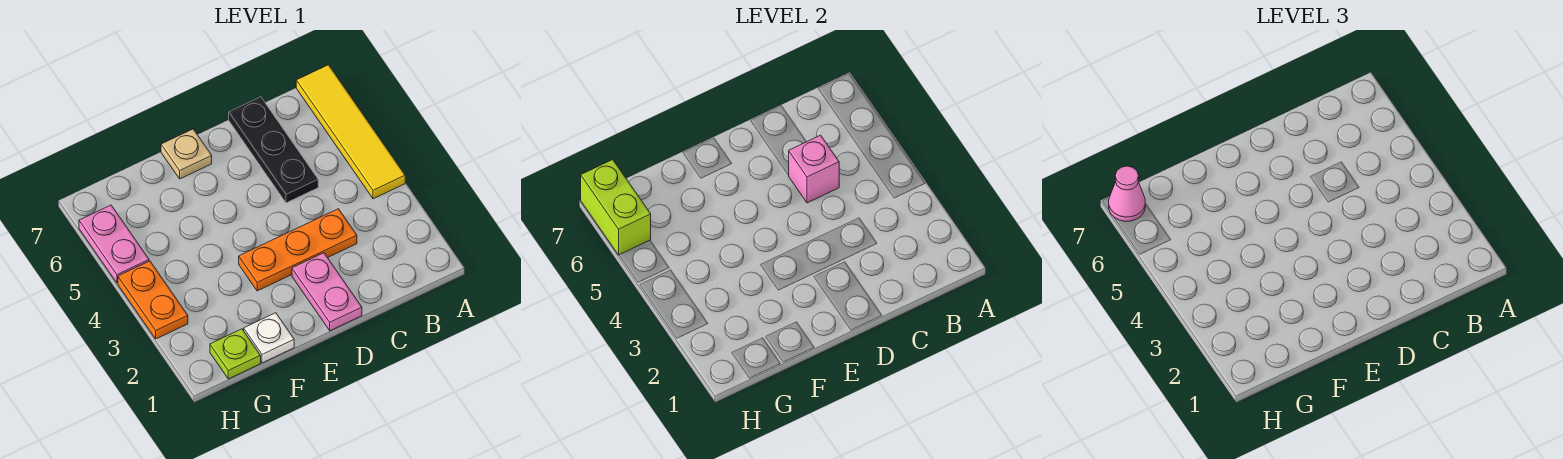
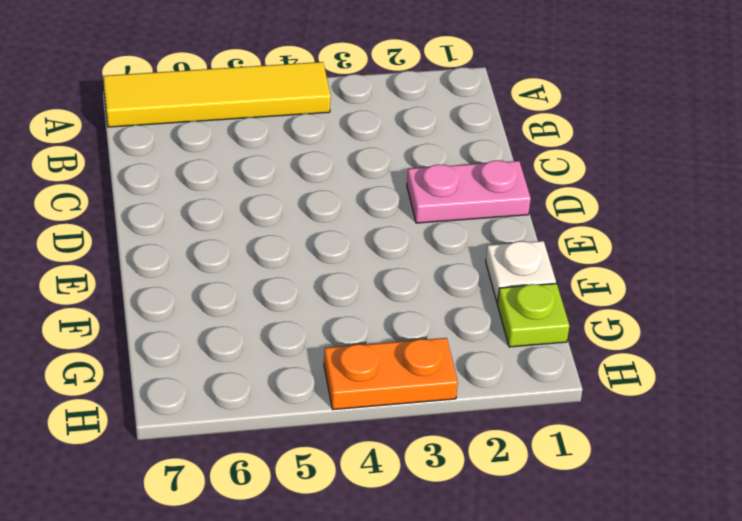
none -> orange 1x3 plate [239,209,357,291]
none -> black 1x3 plate [229,97,318,203]
none -> tan 1x1 plate [161,129,212,179]

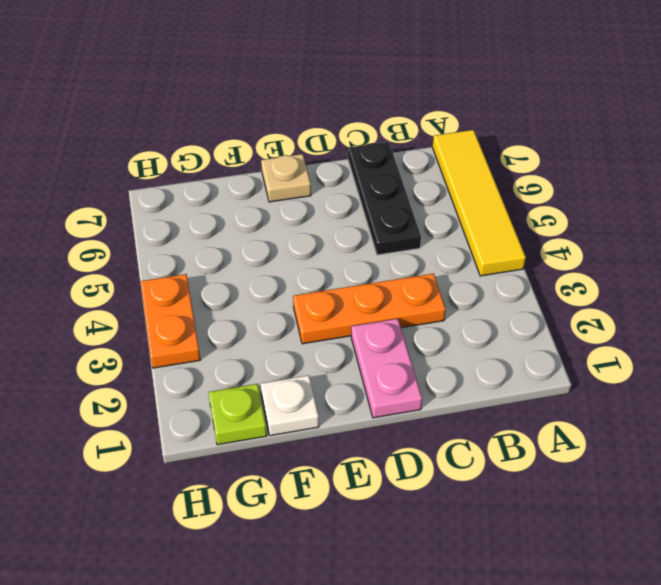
none -> pink 1x2 plate [79,205,149,283]
none -> pink 1x1 brick [789,135,839,203]
none -> lime 1x2 brick [581,160,651,255]

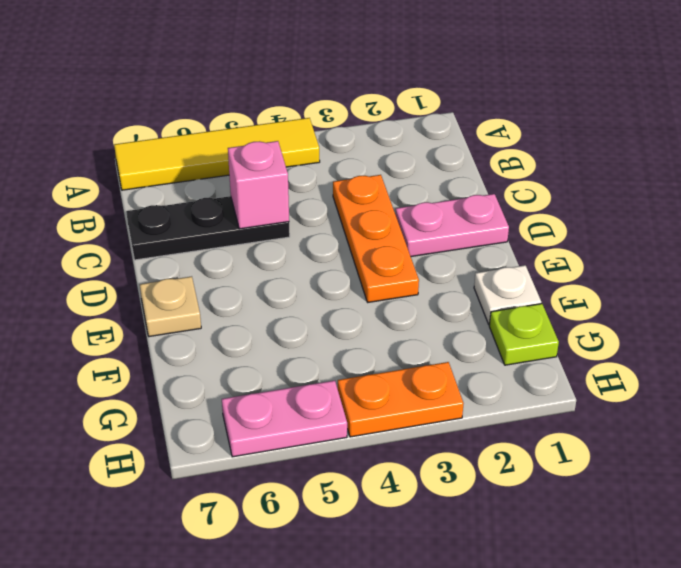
none -> lime 1x2 brick [581,160,651,255]
none -> pink 1x1 cone [1109,166,1145,221]

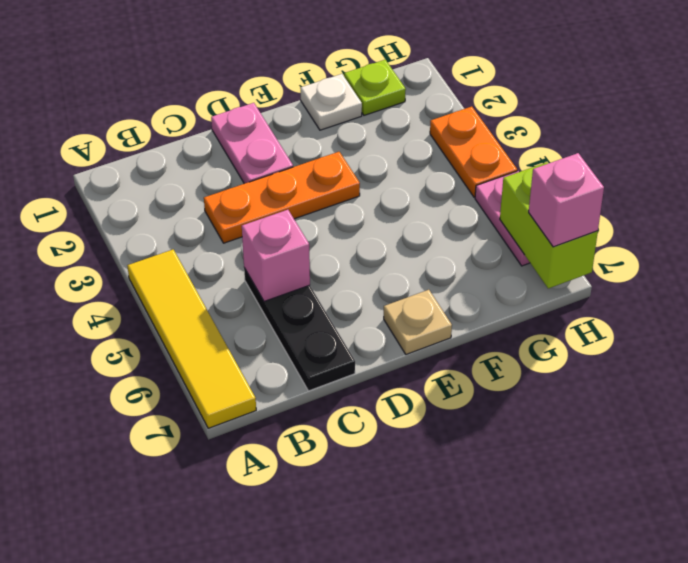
pink 1x1 brick [529,153,604,247] -> pink 1x1 cone [1109,166,1145,221]

